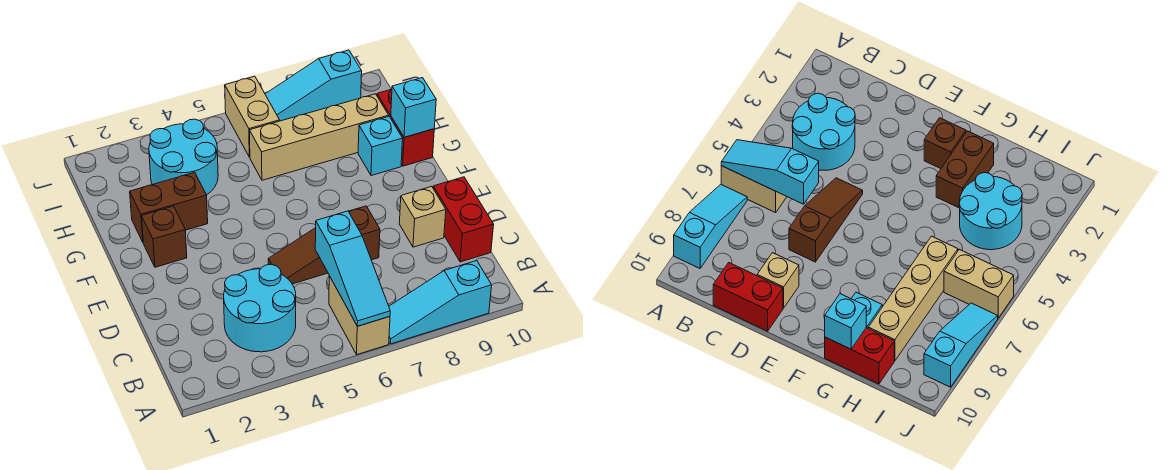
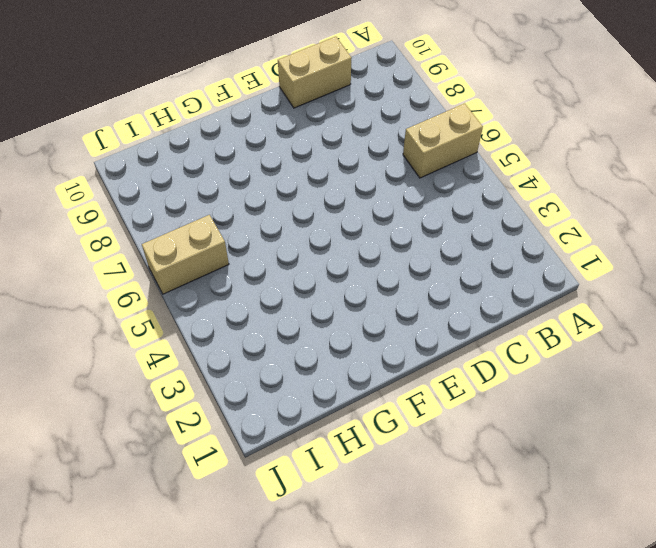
tan 1x2 brick [278,37,351,108] -> red 1x2 brick [433,177,494,262]
none -> cyan 1x3 slope [389,261,492,344]
none -> cyan 2x2 round brick [224,264,296,352]
none -> brown 1x3 slope [268,206,380,284]

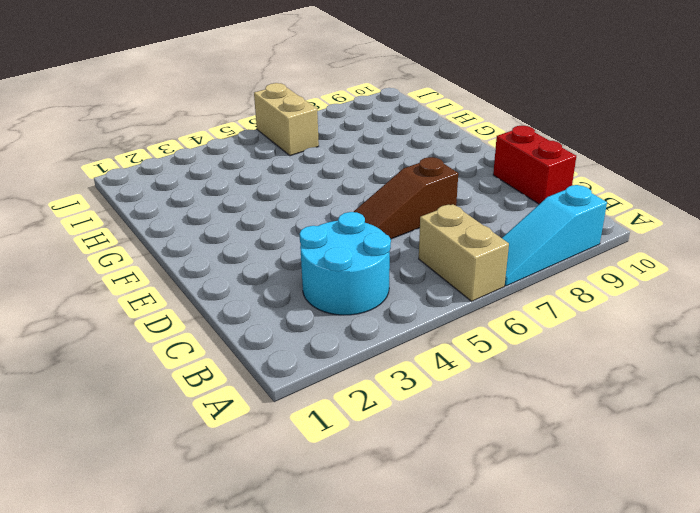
none -> tan 1x1 brick [399,186,446,247]
none -> brown 1x1 brick [142,206,187,267]
none -> brown 1x2 brick [130,172,208,242]

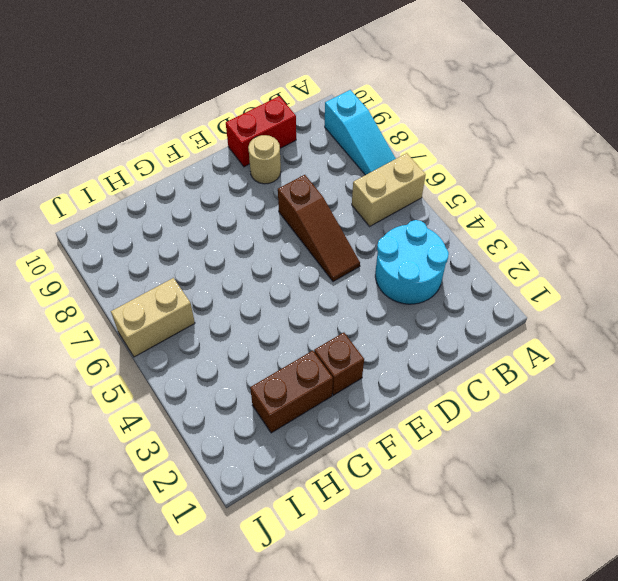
tan 1x1 round brick [248,135,281,184] -> tan 1x1 brick [399,186,446,247]
brown 1x2 brick [250,351,333,433] -> brown 1x2 brick turned to [130,172,208,242]
none -> cyan 1x1 brick [358,117,403,176]
none -> red 1x2 brick [377,89,434,166]
none -> cyan 2x2 round brick [149,119,218,195]

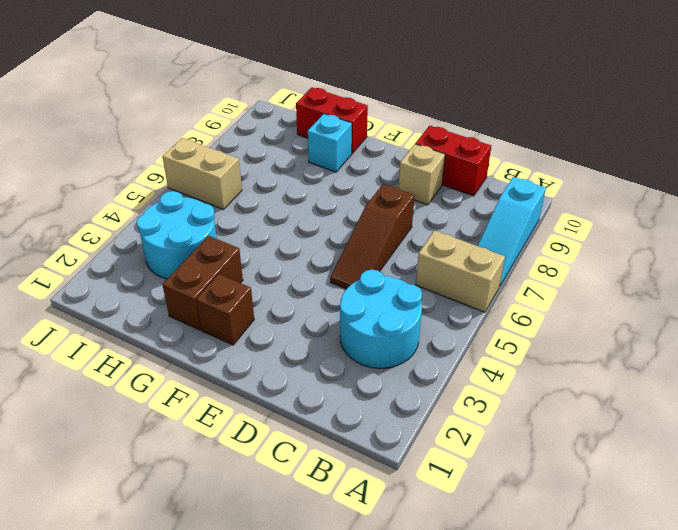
none -> tan 1x4 brick [249,94,389,180]
none -> cyan 1x3 slope [265,50,362,121]
none -> cyan 1x3 slope [315,211,390,326]

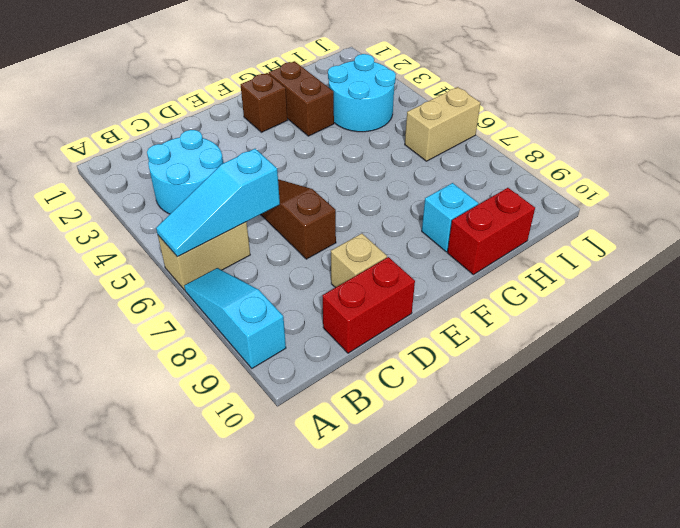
none -> tan 1x4 brick [249,94,389,180]
none -> cyan 1x3 slope [265,50,362,121]
none -> cyan 1x1 brick [391,78,436,137]

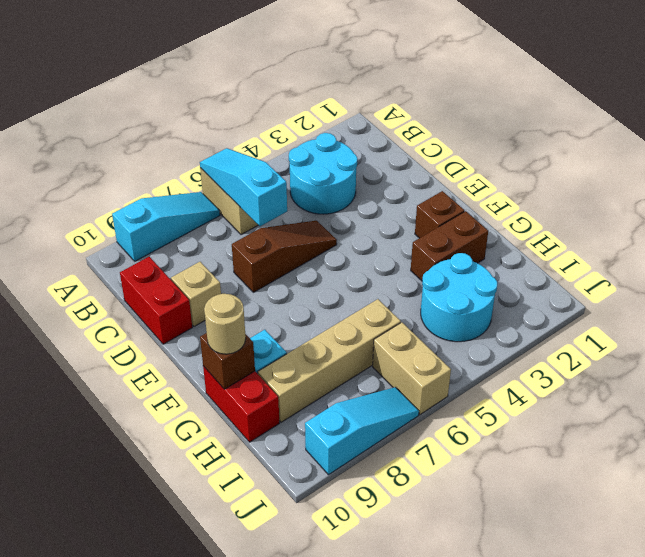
brown 1x1 brick [200,333,255,389] -> cyan 1x1 brick [391,78,436,137]
tan 1x1 round brick [204,294,246,354] -> none

